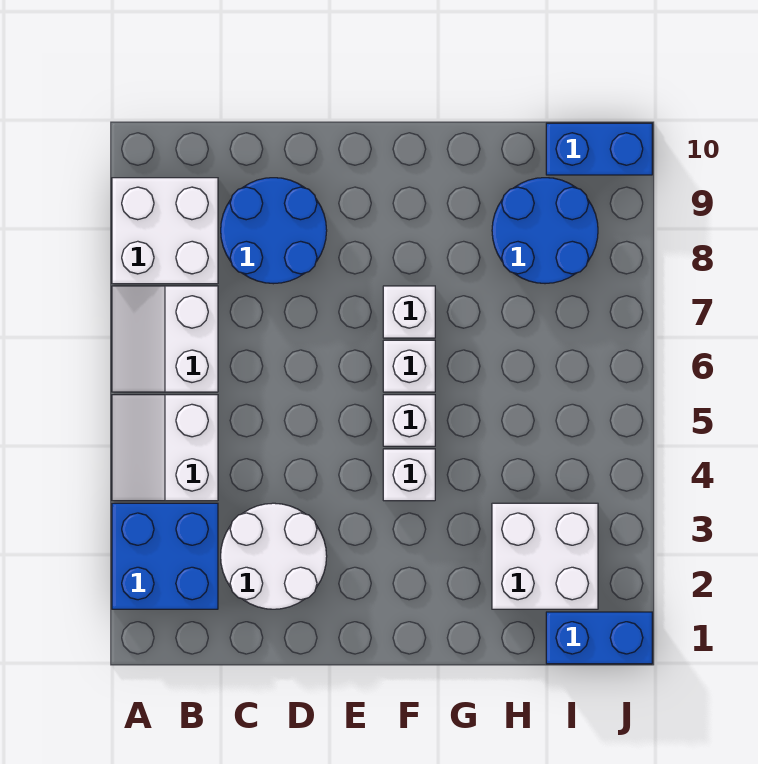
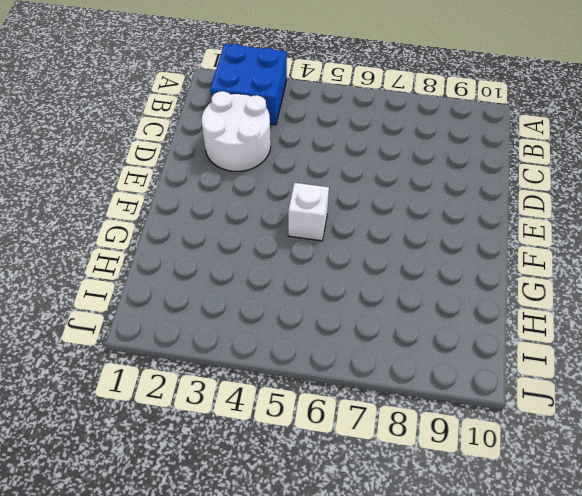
none -> white 2x2 slope [112,395,218,501]
none -> white 2x2 slope [112,286,218,392]
none -> white 2x2 brick [112,178,218,284]

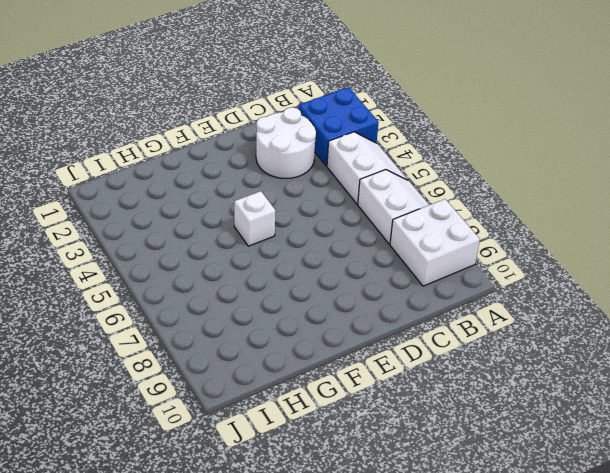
none -> blue 2x2 round brick [221,178,327,284]
none -> white 1x1 brick [383,449,435,501]
none -> white 1x1 brick [383,340,435,392]

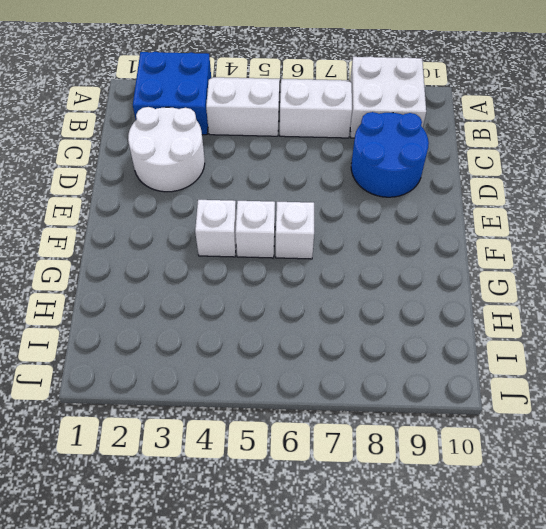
none -> white 1x1 brick [383,286,435,338]
none -> white 2x2 brick [492,503,598,609]
none -> blue 2x2 round brick [492,178,598,284]

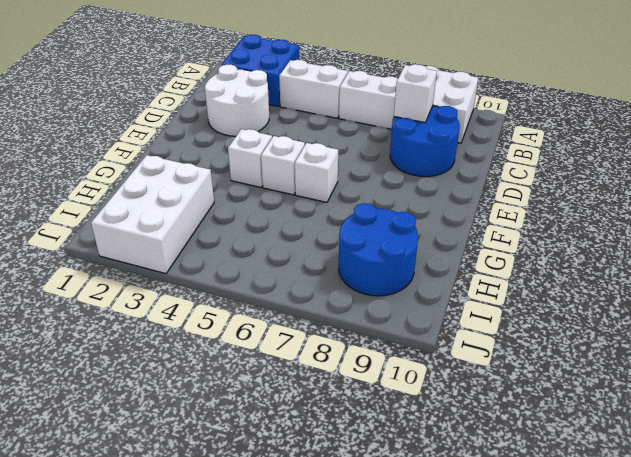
white 1x1 brick [394,64,437,122] -> white 1x1 brick moved to [383,286,435,338]
white 2x3 brick [91,155,214,274] -> white 2x2 brick [492,503,598,609]
none -> blue 1x2 brick [546,612,652,664]
none -> blue 1x2 brick [546,123,652,175]

